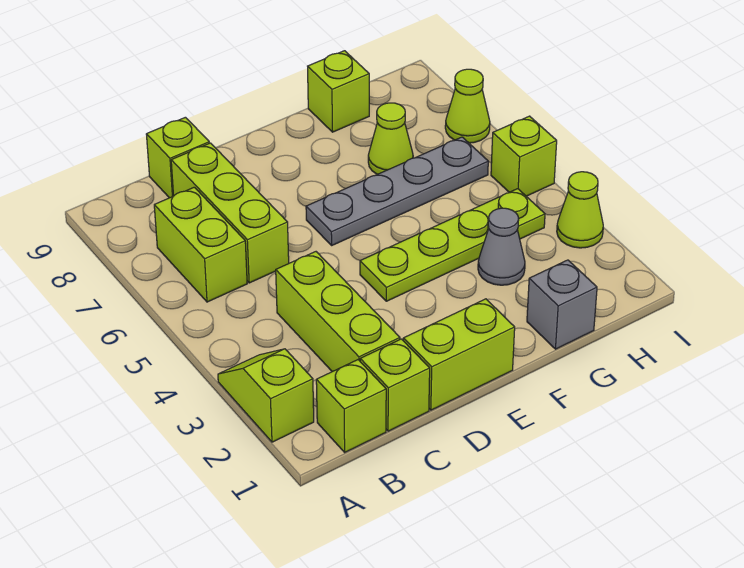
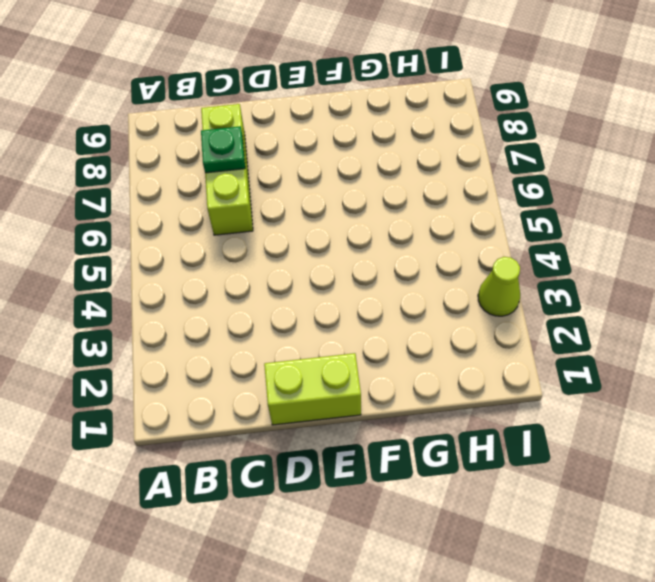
green 1x1 plate [201,126,245,173] -> none
none -> lime 1x2 slope [218,349,314,442]
none -> lime 1x1 brick [316,360,386,452]
none -> lime 1x2 brick [154,187,247,302]

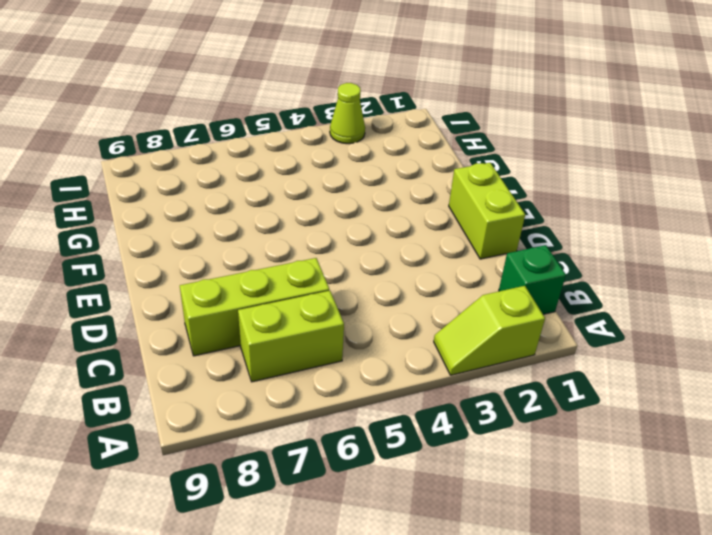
green 1x1 brick [499,245,566,314] -> lime 1x1 brick [316,360,386,452]
none -> lime 1x1 brick [360,339,430,431]
none -> lime 1x3 brick [276,252,400,372]
none -> lime 1x1 brick [146,117,209,198]

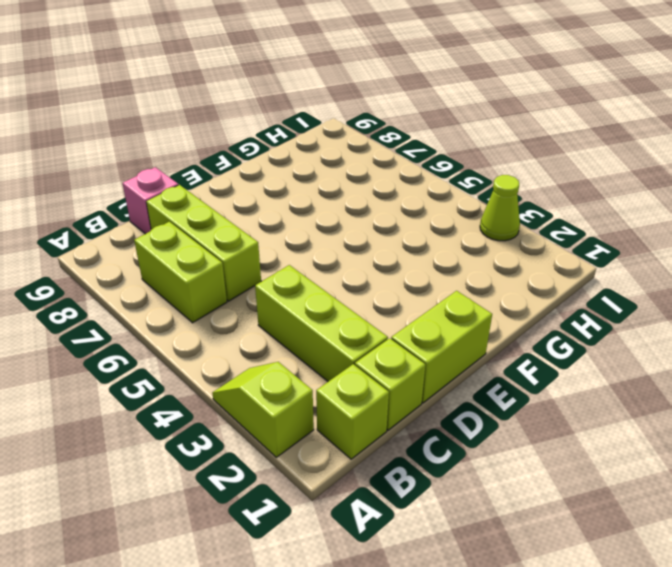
pink 1x1 brick [123,167,178,234] -> lime 1x1 brick [146,117,209,198]
none -> lime 1x4 plate [360,189,545,301]
none -> grey 1x4 plate [306,137,488,245]
none -> grey 1x1 brick [527,260,597,349]

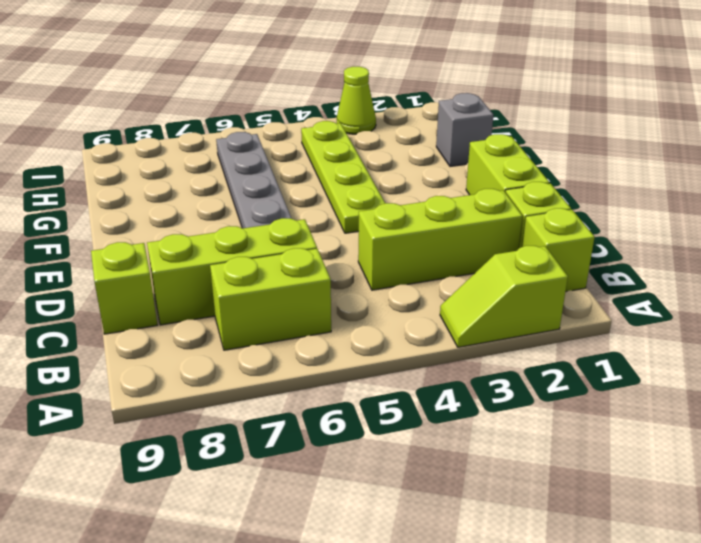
none -> grey 1x1 cone [478,208,525,285]
none -> lime 1x1 cone [368,103,413,174]
none -> lime 1x1 brick [308,51,369,132]

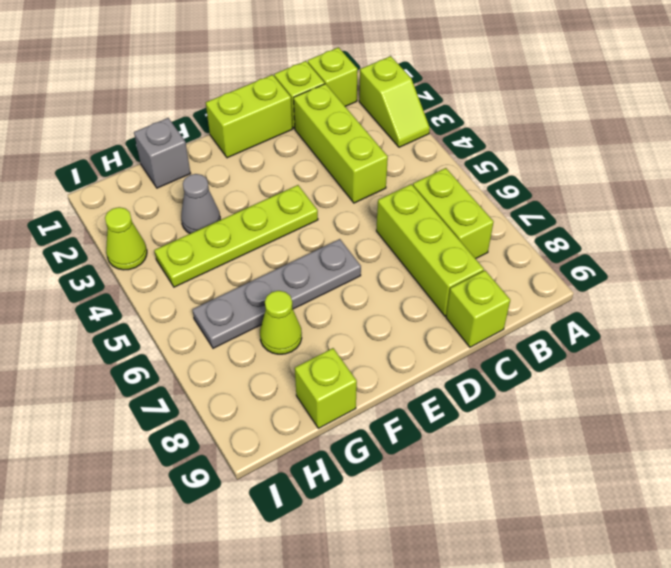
none -> lime 1x1 brick [491,116,557,196]
none -> lime 1x1 cone [445,69,490,143]

